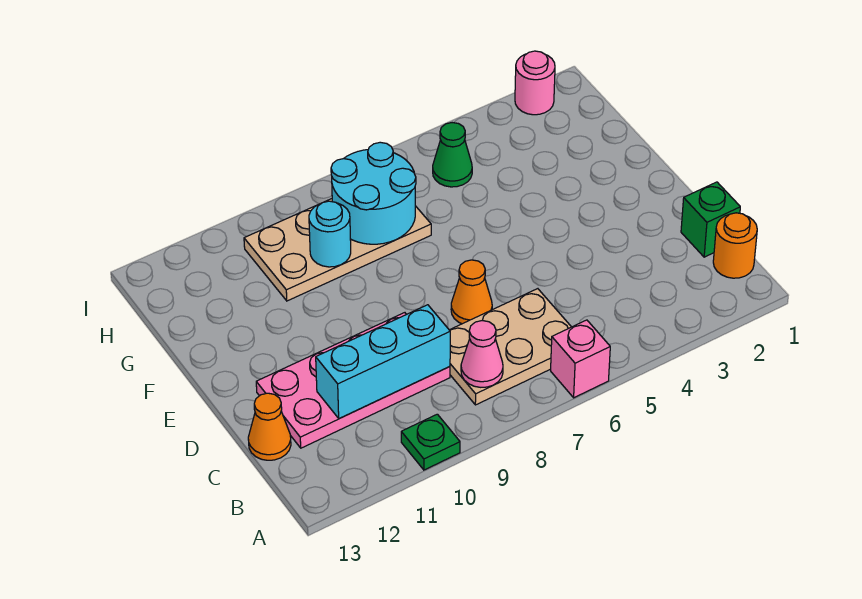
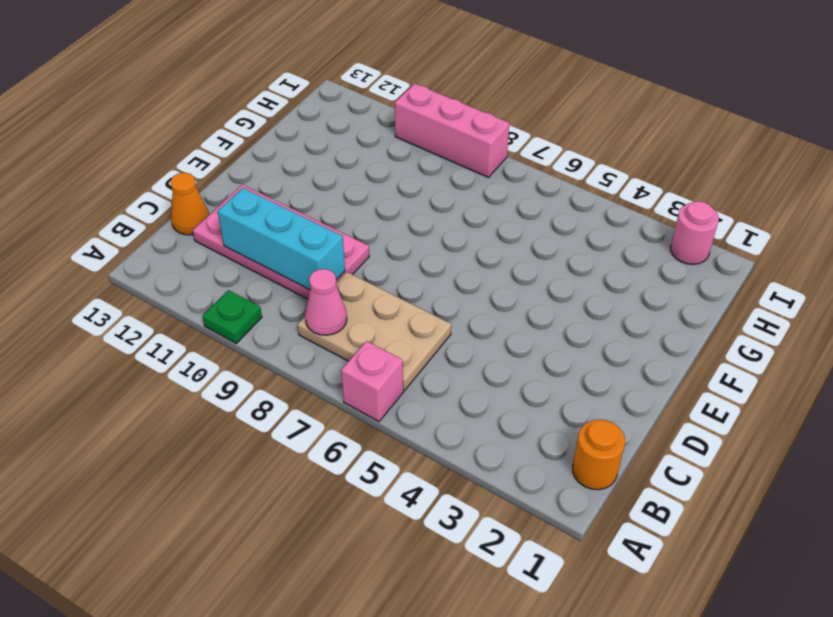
pink 1x3 brick [394,84,510,177] -> none
none -> green 1x1 brick [681,182,740,257]
none -> orange 1x1 cone [451,260,492,324]
none -> tan 2x4 plate [244,199,431,301]

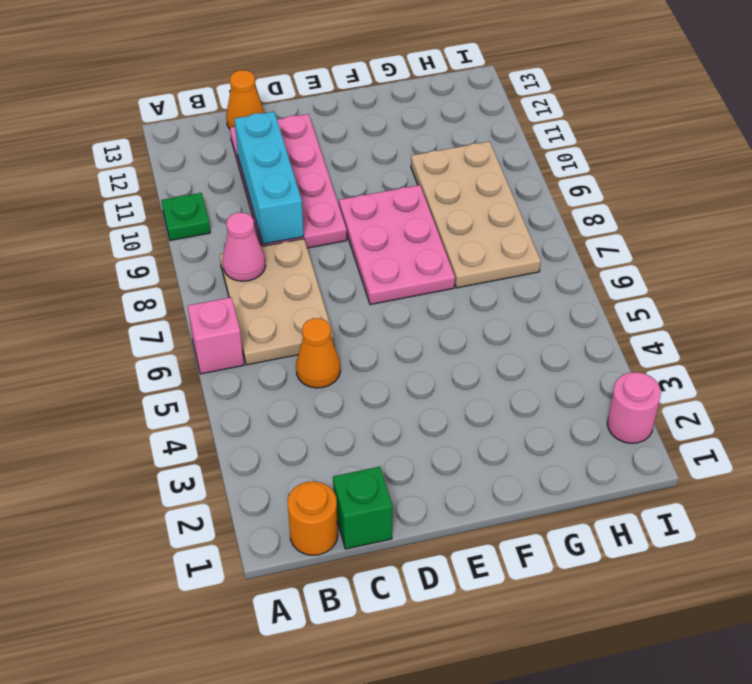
orange 1x1 cone [296,318,340,388] -> orange 1x1 cone moved to [451,260,492,324]
pink 2x3 plate [339,185,455,305] -> none
none -> green 1x1 cone [433,123,472,187]
none -> cyan 2x2 round brick [331,142,416,244]
none -> cyan 1x1 round brick [309,201,351,267]

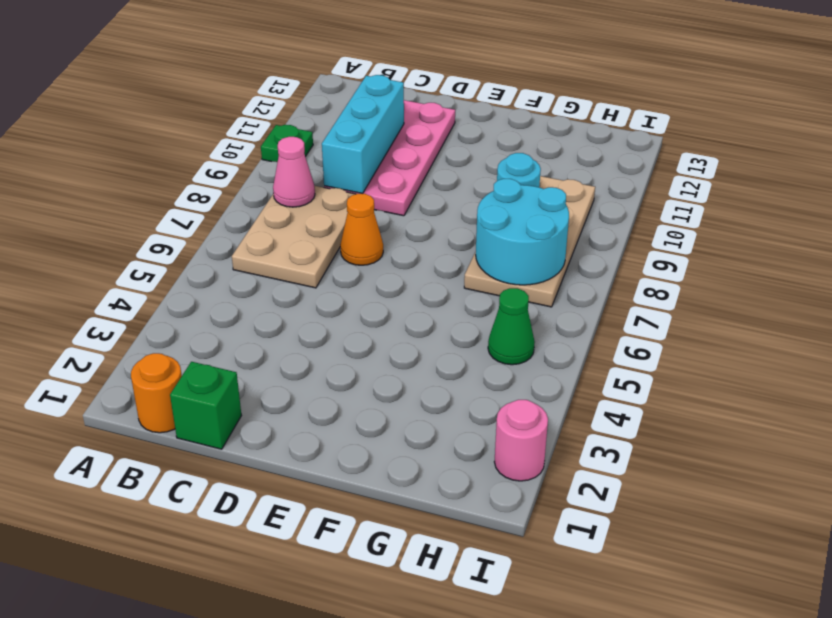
none -> pink 1x1 brick [551,320,610,398]
none -> orange 1x1 cone [248,393,291,460]

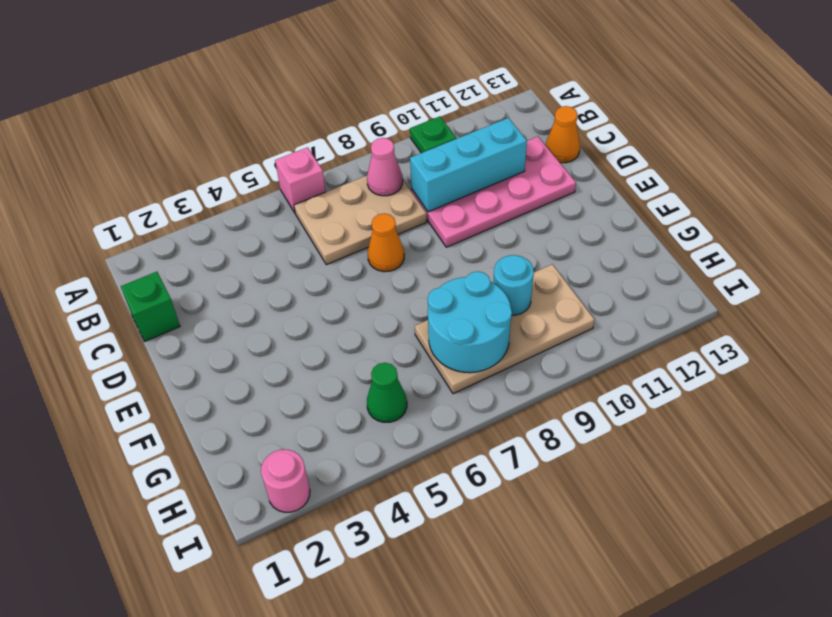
none -> orange 1x1 round brick [713,213,757,278]

